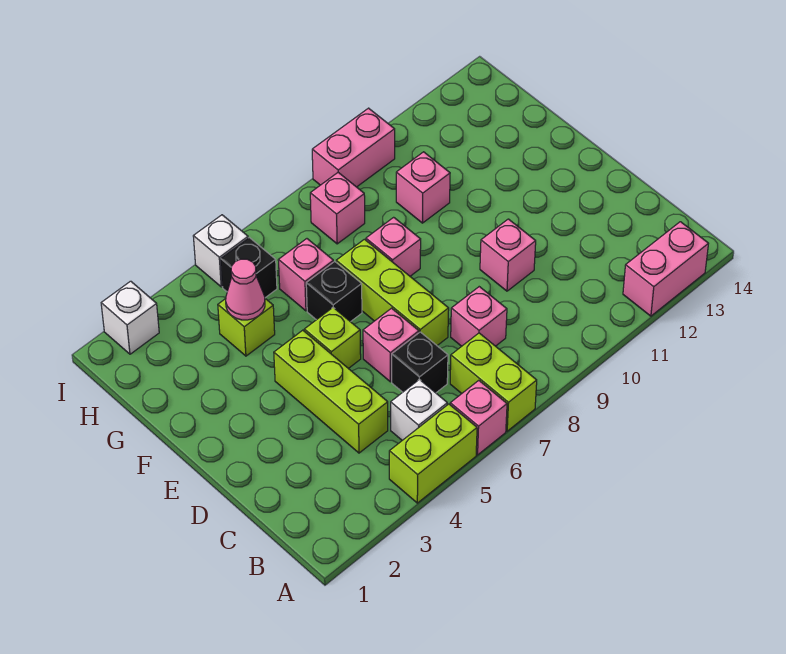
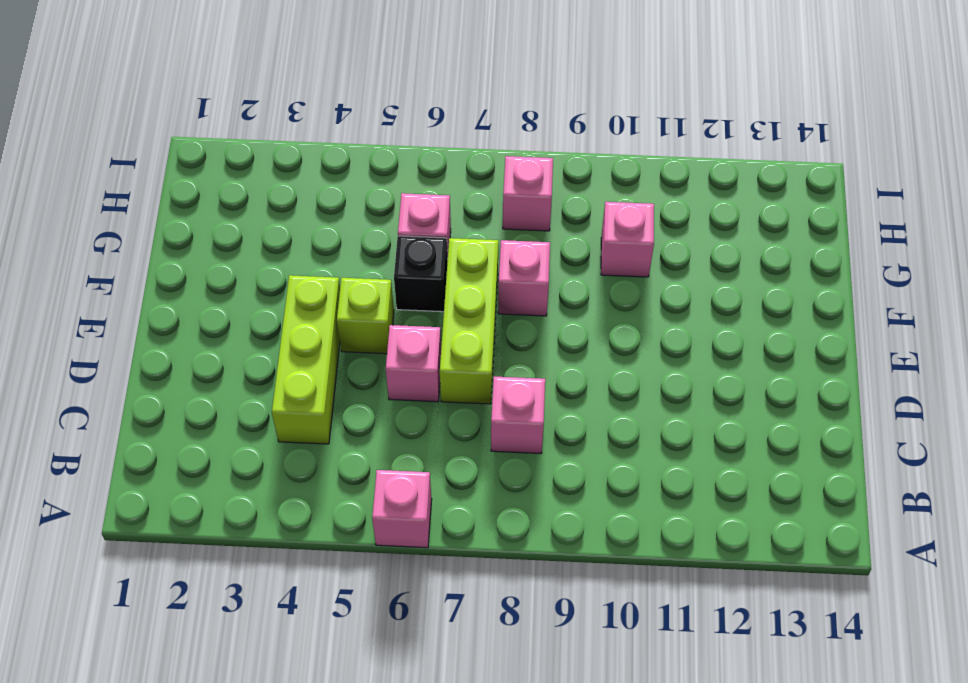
none -> lime 1x2 brick [389,404,477,503]
none -> lime 1x2 brick [450,333,537,431]
none -> pink 1x2 brick [623,222,708,316]

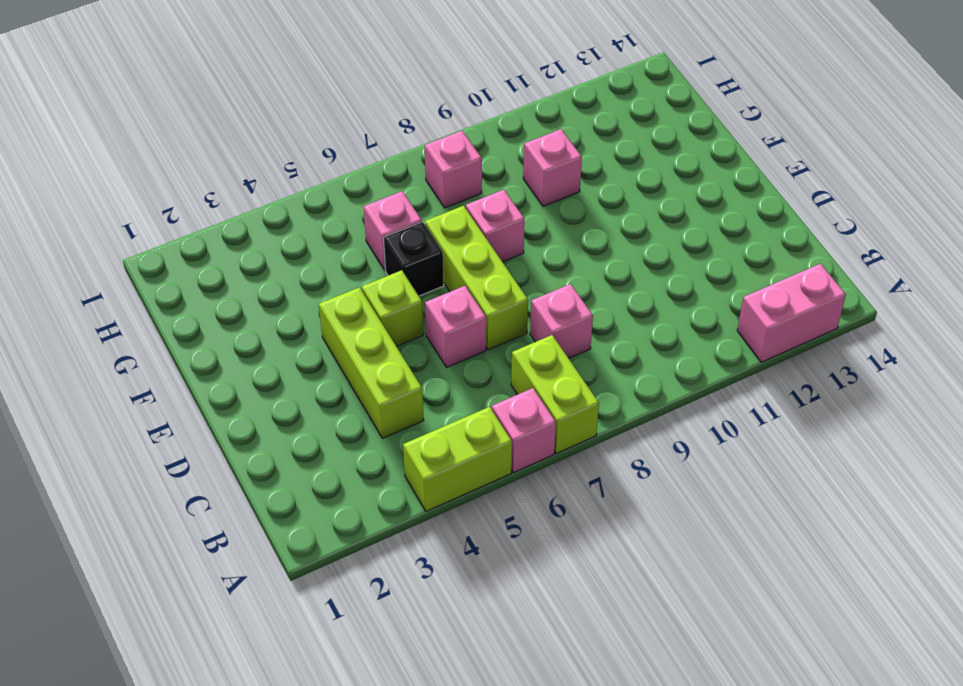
none -> white 1x1 brick [391,379,447,440]
none -> black 1x1 brick [392,332,448,393]
none -> pink 1x1 brick [480,219,536,291]

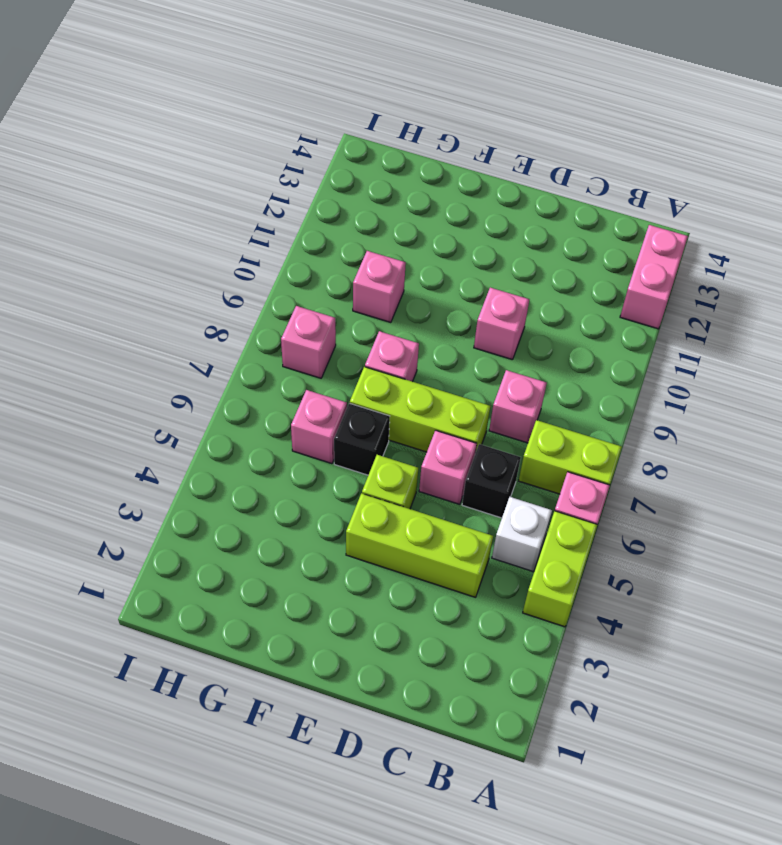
none -> lime 1x1 brick [218,299,275,356]
none -> black 1x1 brick [221,238,277,298]
none -> white 1x1 brick [101,281,159,354]

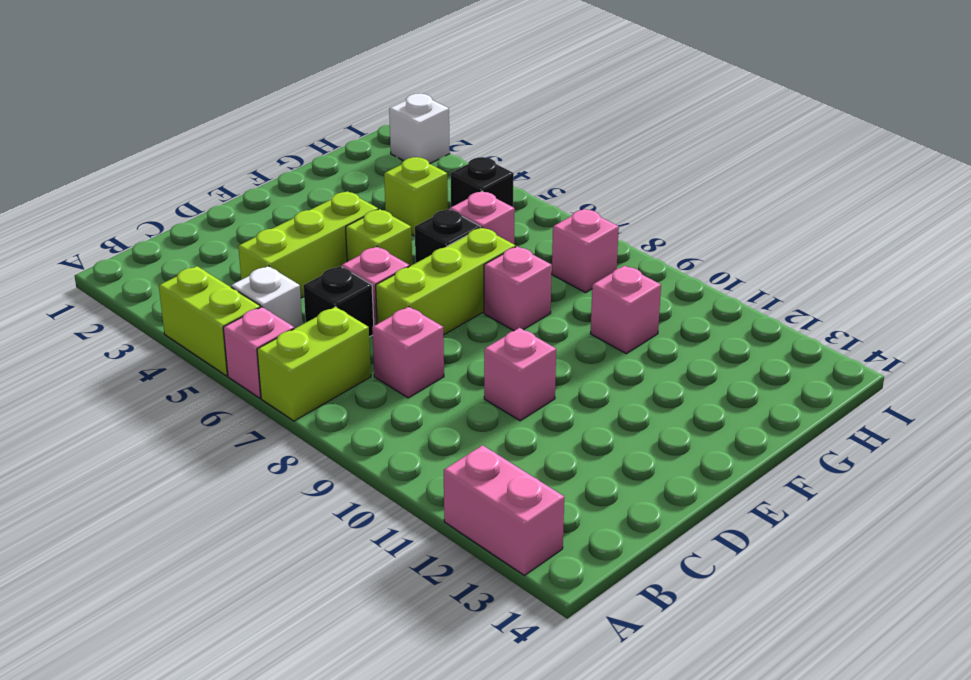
none -> white 1x1 brick [193,215,248,287]
none -> pink 1x2 brick [312,108,395,187]
none -> pink 1x1 cone [226,259,265,320]

